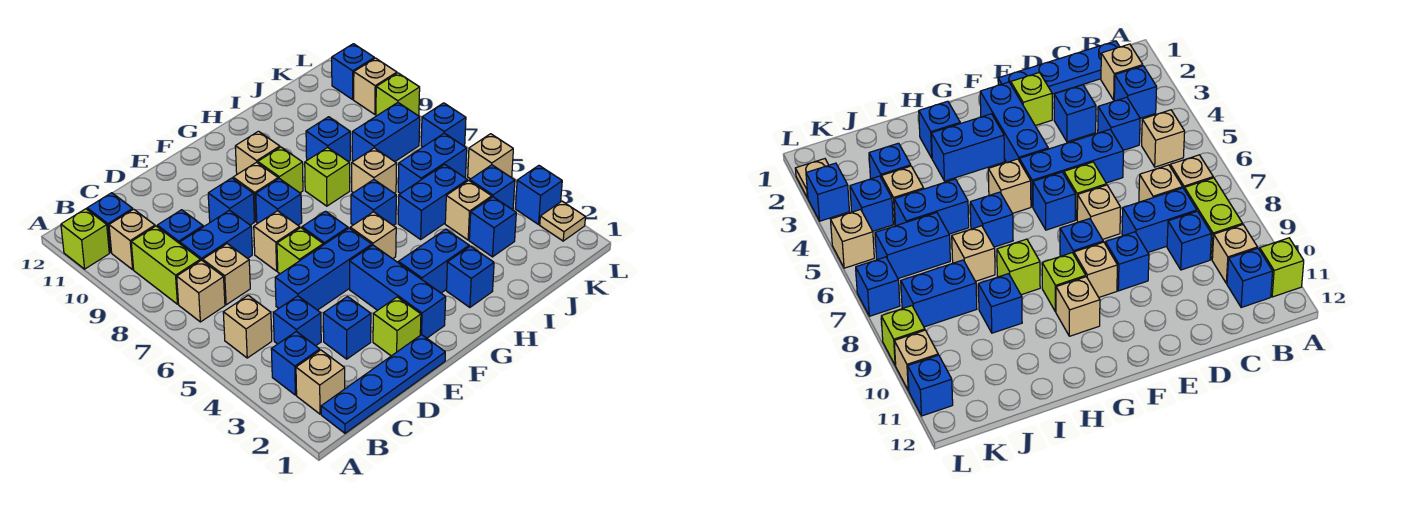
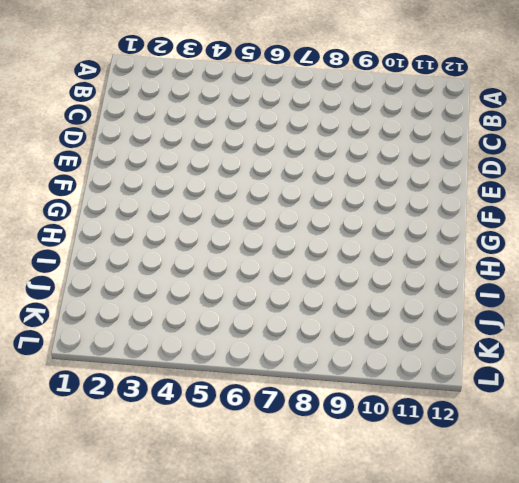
none -> lime 1x1 brick [61,209,109,269]
none -> blue 1x4 plate [321,335,445,433]
none -> tan 1x1 brick [296,350,345,414]
none -> blue 1x1 brick [271,331,320,395]

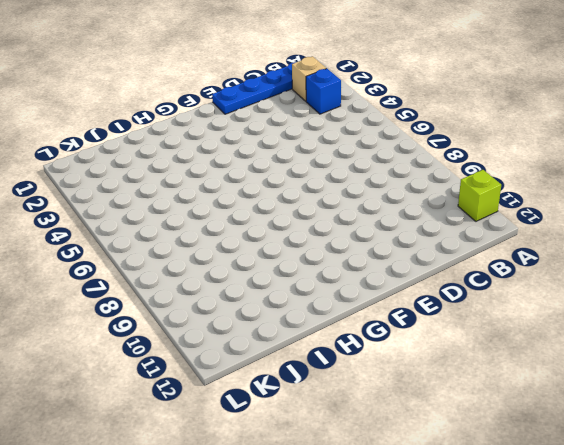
none -> tan 1x1 brick [223,295,272,358]
none -> tan 1x1 brick [177,260,225,322]
none -> lime 1x2 brick [131,226,200,304]
none -> tan 1x1 brick [109,209,155,270]

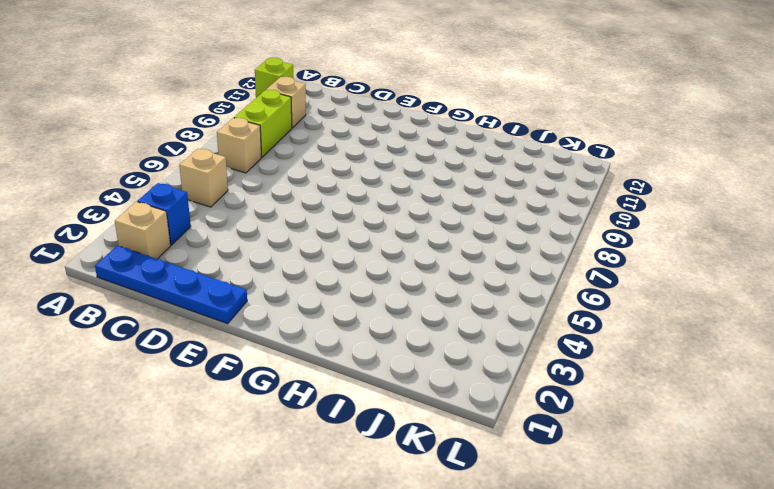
none -> blue 1x1 brick [87,193,133,253]
none -> blue 1x1 brick [273,296,321,346]
none -> tan 1x1 brick [203,244,250,305]
none -> blue 1x2 brick [180,210,252,261]

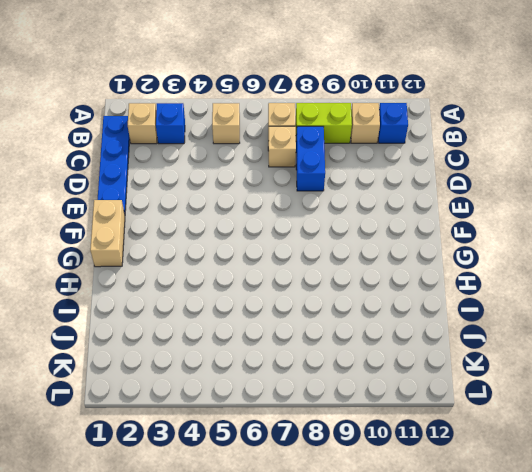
tan 1x2 brick [90,200,125,267] -> none
none -> lime 1x1 brick [61,209,109,269]
none -> blue 1x1 brick [273,296,321,346]
none -> blue 1x1 brick [157,210,203,244]
none -> blue 1x1 brick [323,297,371,359]

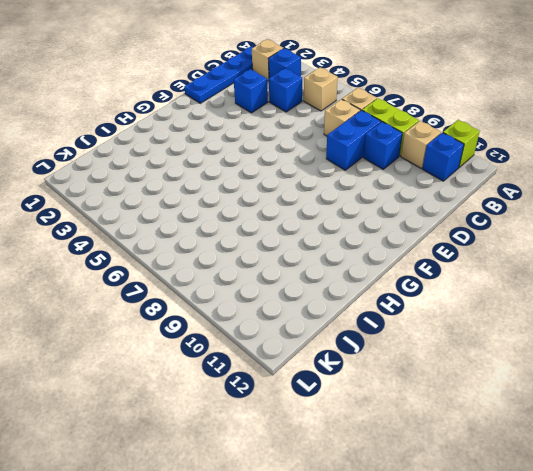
none -> blue 1x3 brick [275,228,372,310]
none -> lime 1x1 brick [373,297,421,356]
none -> lime 1x1 brick [277,228,323,274]
none -> tan 1x1 brick [254,211,300,271]

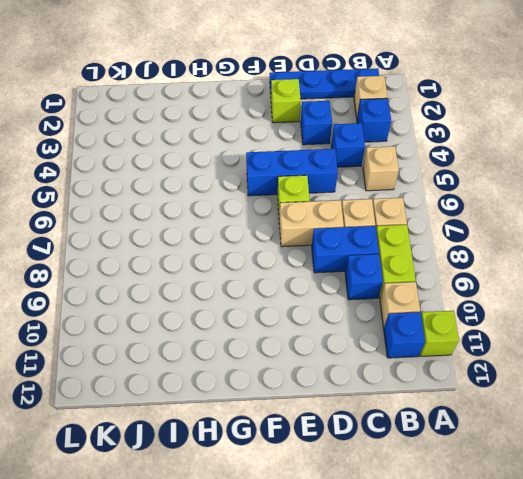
tan 1x2 brick [279,200,344,247] -> tan 1x1 brick [254,211,300,271]
none -> blue 1x1 brick [208,178,254,225]
none -> blue 1x3 brick [350,245,446,338]
none -> blue 1x1 brick [302,211,348,245]
none -> blue 1x1 brick [256,179,302,225]

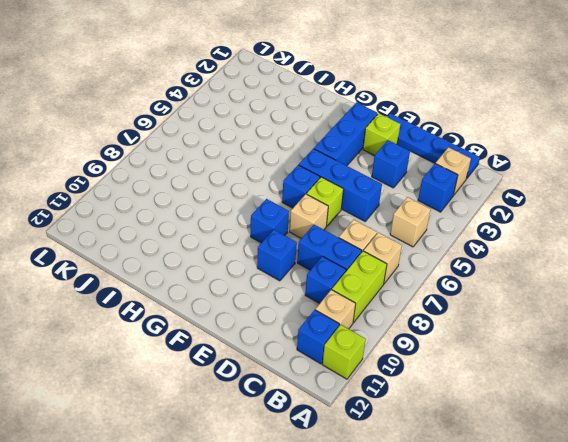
none -> blue 1x1 brick [273,296,321,346]
none -> tan 1x1 brick [233,162,278,221]
none -> blue 1x2 brick [398,229,469,293]
none -> tan 1x1 brick [350,212,396,259]

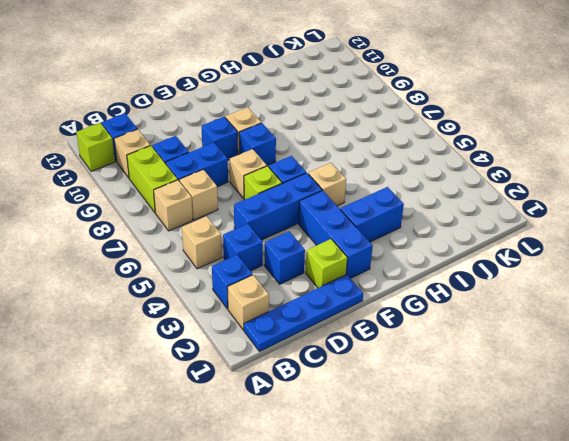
none -> lime 1x1 brick [258,147,303,193]
none -> tan 1x1 brick [235,131,280,174]
none -> blue 1x1 brick [446,246,494,307]
none -> blue 1x1 brick [351,180,396,226]

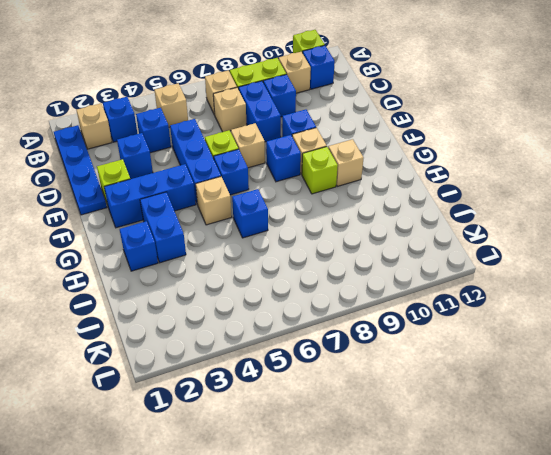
none -> lime 1x1 brick [305,147,350,206]
none -> blue 1x2 brick [398,164,467,239]
none -> tan 1x1 brick [352,148,397,193]
none -> blue 1x1 brick [306,117,350,162]

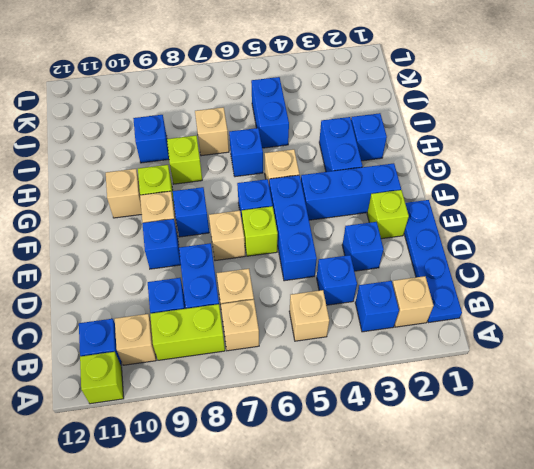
none -> blue 1x1 brick [469,197,516,257]
none -> tan 1x1 brick [445,180,492,240]
none -> blue 1x2 brick [398,133,467,194]
none -> blue 1x2 brick [352,103,420,162]

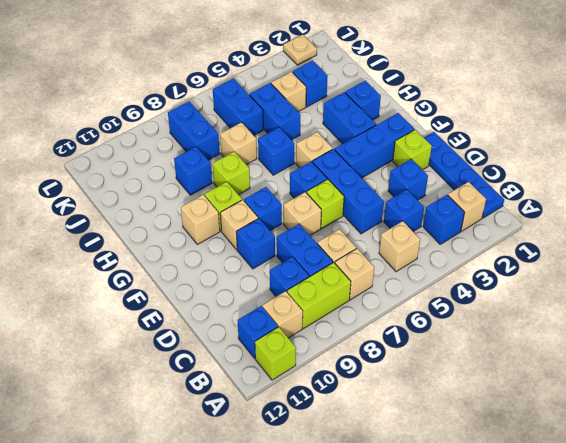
none -> blue 1x1 brick [470,165,515,210]
none -> blue 1x1 brick [515,165,562,224]
none -> tan 1x1 brick [468,134,513,179]
none -> blue 1x1 brick [421,103,466,147]

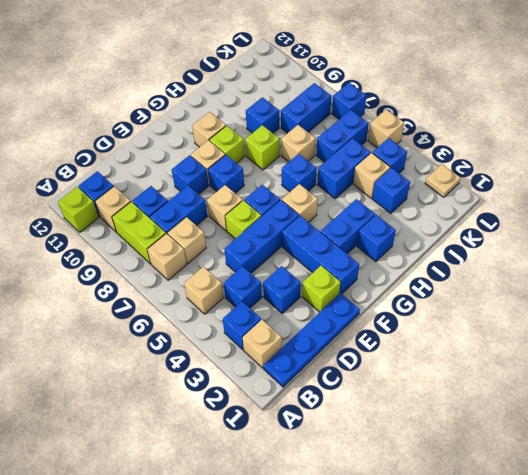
none -> blue 1x1 brick [515,165,562,224]
none -> lime 1x1 brick [376,73,420,116]
none -> tan 1x1 brick [354,58,397,114]
none -> blue 1x1 brick [332,44,374,99]

